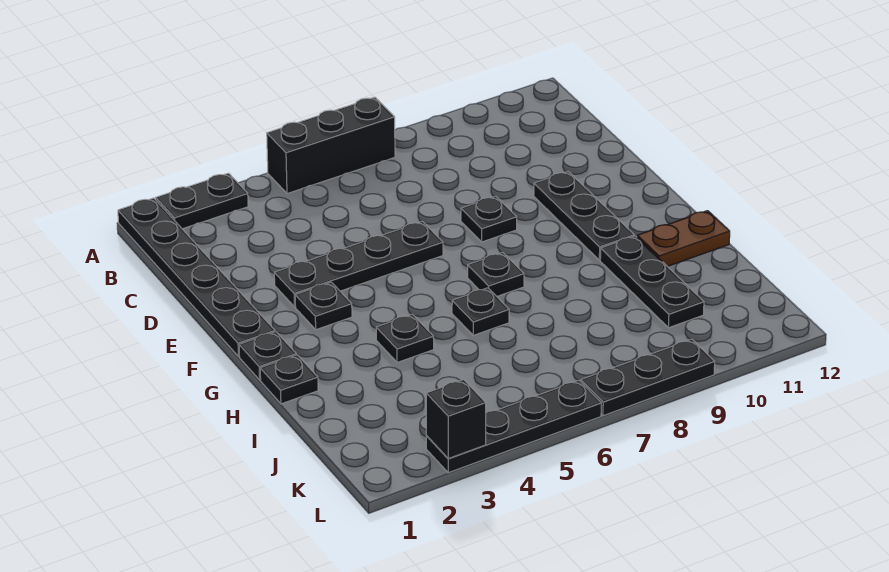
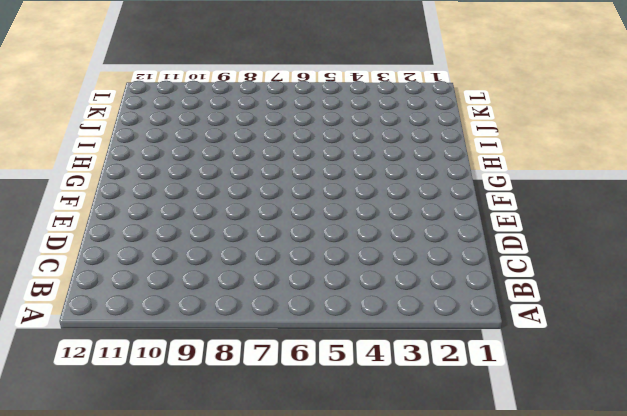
none -> black 1x6 plate [118,198,275,356]
none -> black 1x2 plate [156,173,248,229]
none -> black 1x3 brick [267,97,395,194]

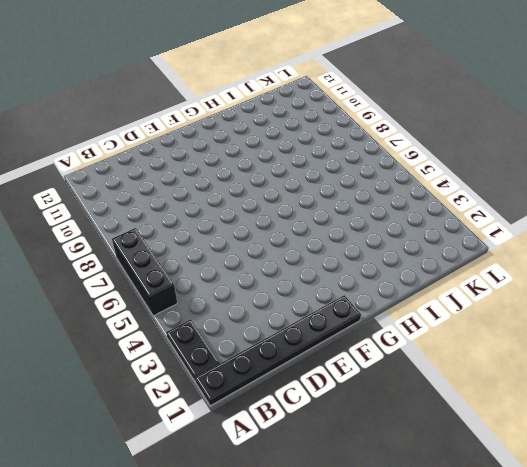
none -> black 1x4 plate [274,221,443,307]
none -> black 1x1 plate [461,196,517,242]
none -> black 1x3 plate [534,172,634,260]

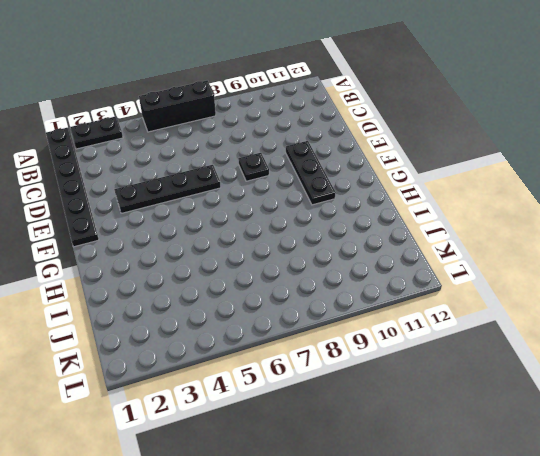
none -> black 1x1 plate [295,282,352,330]
none -> black 1x1 plate [239,332,296,380]
none -> black 1x1 plate [468,253,524,296]

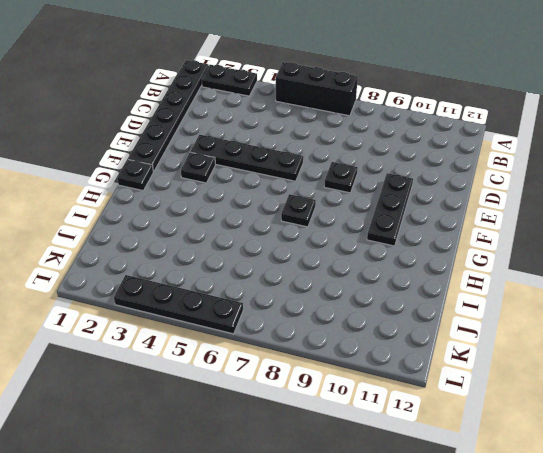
none -> black 1x1 plate [260,355,318,404]
none -> black 1x1 plate [376,314,434,362]
none -> black 1x1 plate [452,288,509,335]

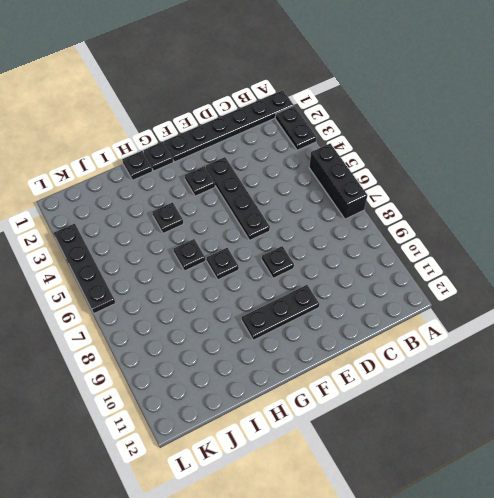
none -> black 1x3 plate [600,236,704,328]
none -> brown 1x2 plate [637,211,730,266]
none -> black 1x3 plate [580,339,715,416]

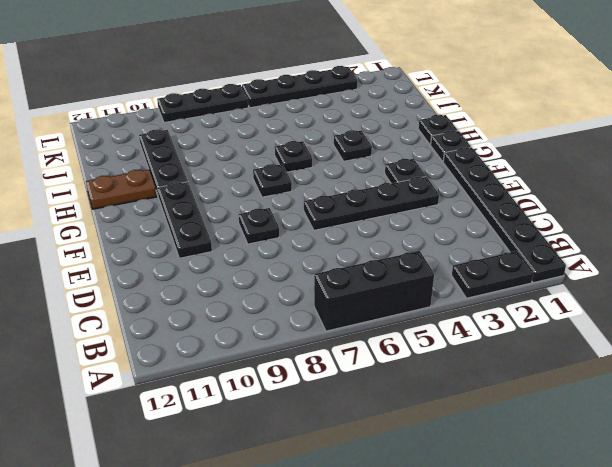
none -> black 1x1 brick [426,380,486,458]

